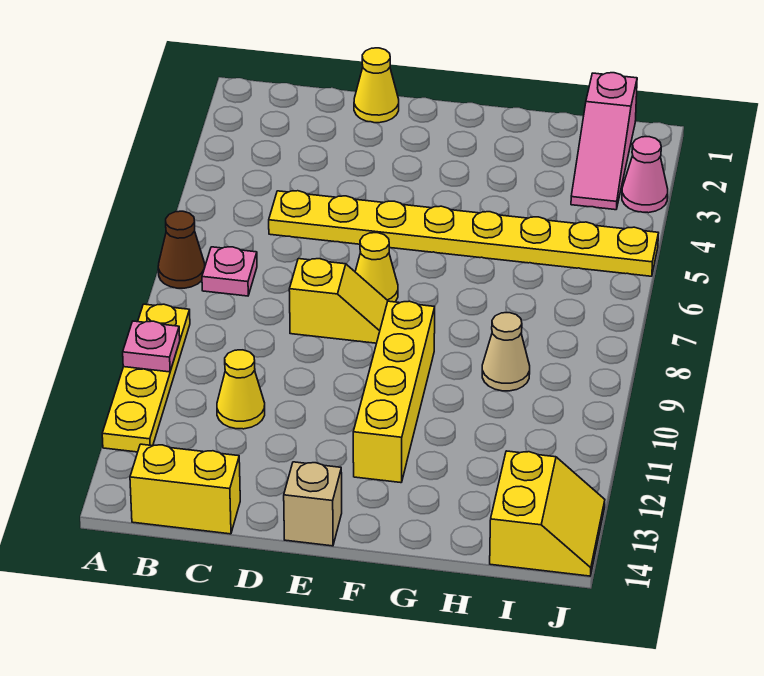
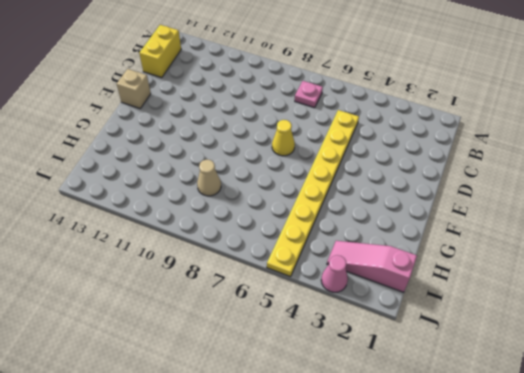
none -> brown 1x1 cone [158,211,205,288]
none -> yellow 1x4 plate [102,304,190,452]
none -> yellow 1x1 cone [217,350,265,429]

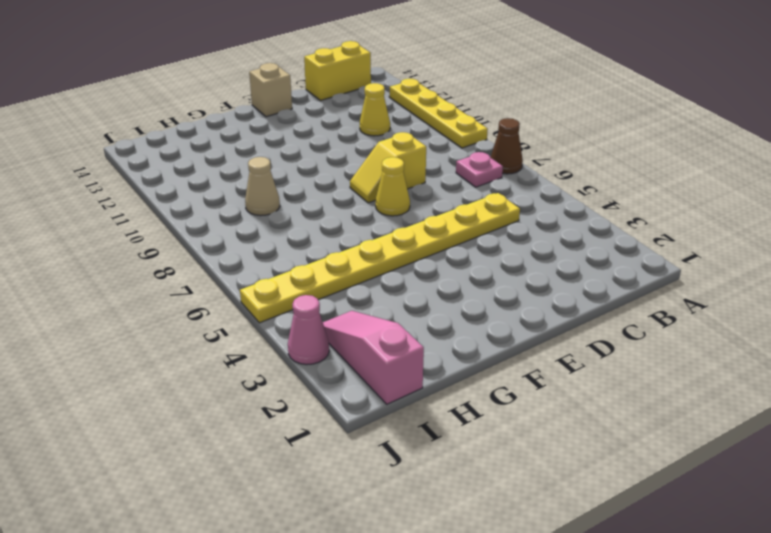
none -> yellow 1x1 cone [354,48,399,123]
none -> yellow 1x4 brick [353,301,435,483]
none -> yellow 2x2 slope [490,451,605,576]

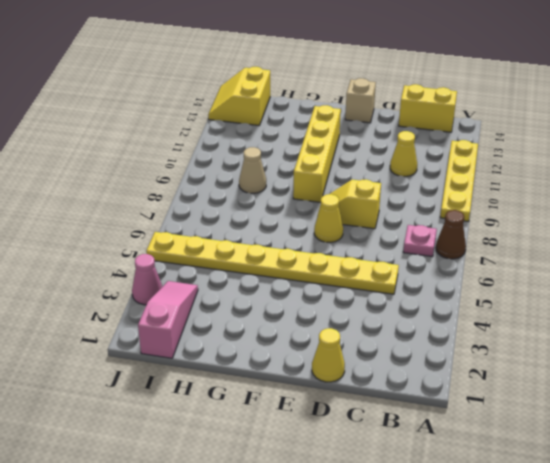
none -> pink 1x1 plate [123,321,180,372]

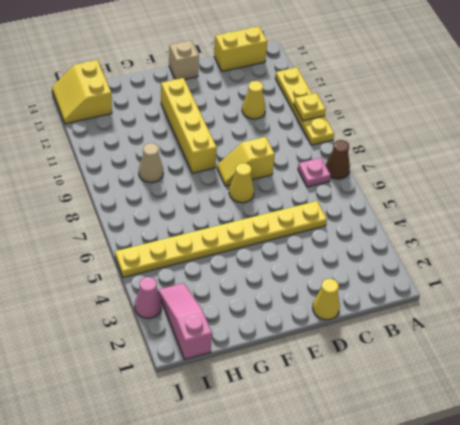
yellow 1x1 plate [294,93,326,121] -> pink 1x1 plate [123,321,180,372]

